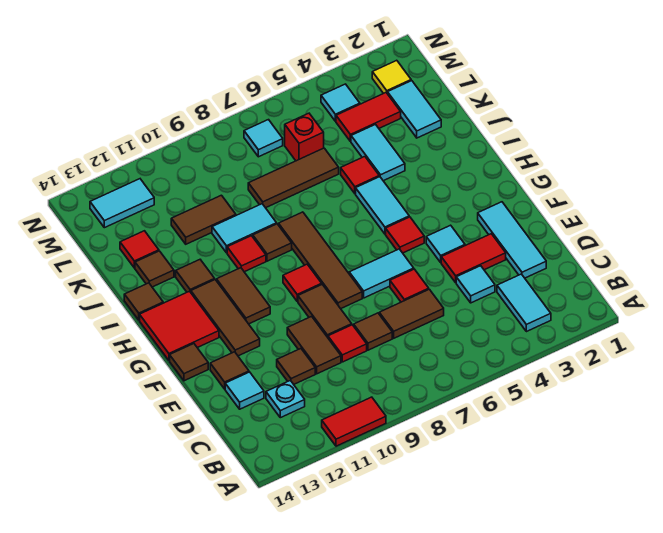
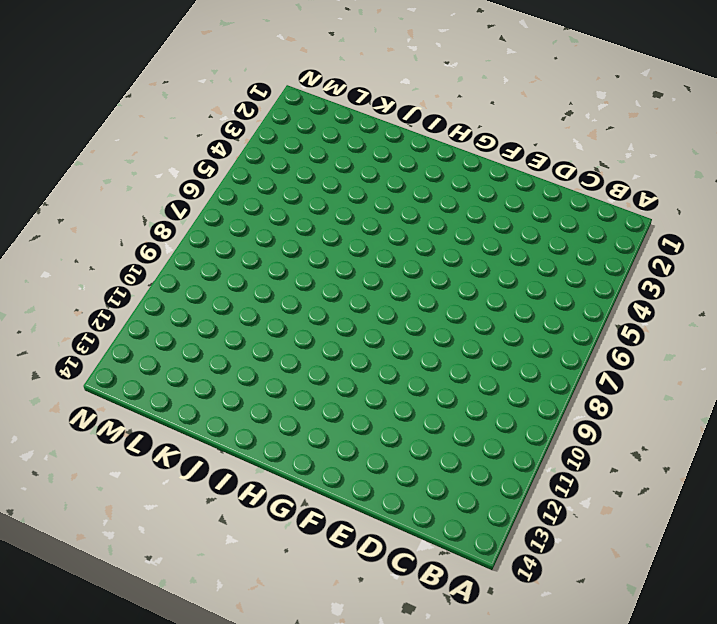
none -> red 1x2 tile [322,397,386,446]
none -> cyan 1x2 tile [497,274,551,332]
none -> cyan 1x1 plate [266,380,305,418]
none -> cyan 1x3 tile [478,202,546,278]

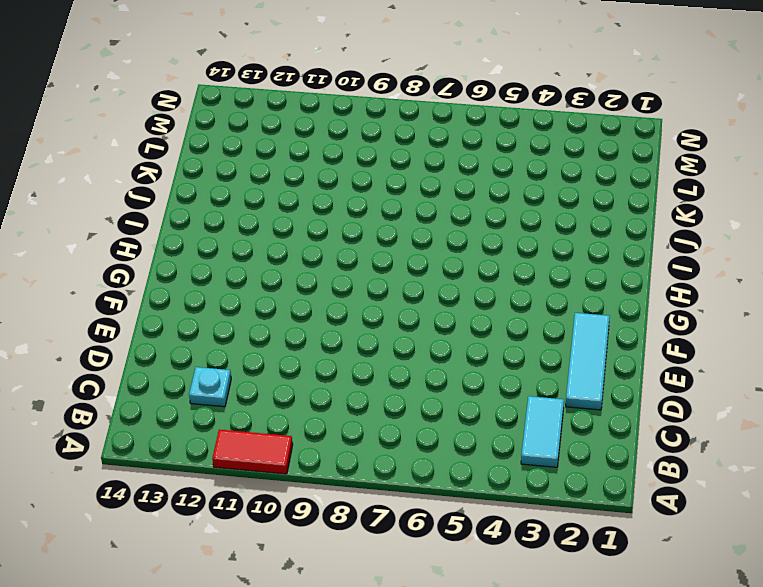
none -> cyan 1x1 tile [456,266,495,303]
none -> brown 1x2 tile [379,289,444,338]
none -> brown 1x1 tile [354,313,392,350]
none -> red 1x1 tile [328,325,367,362]

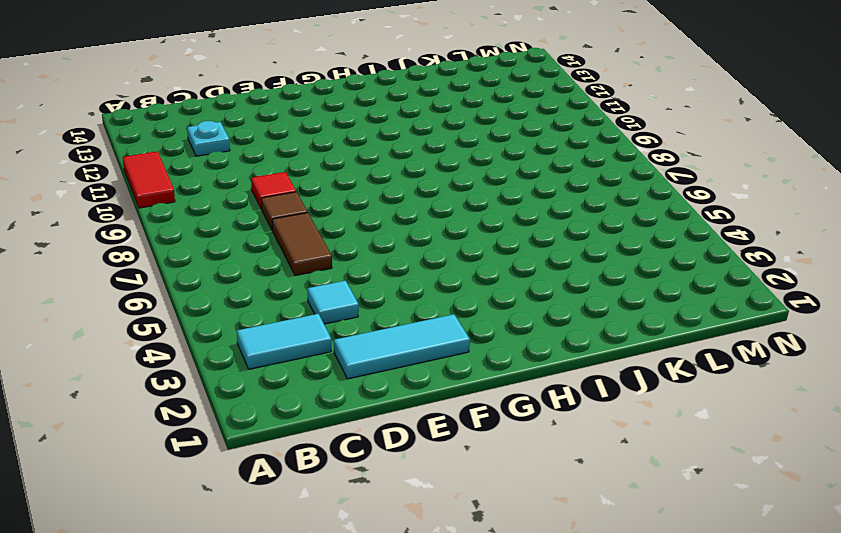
none -> brown 1x2 tile [287,316,341,374]
none -> brown 1x1 tile [277,349,315,384]
none -> cyan 1x1 tile [225,372,264,409]
none -> red 1x2 tile [441,234,506,283]

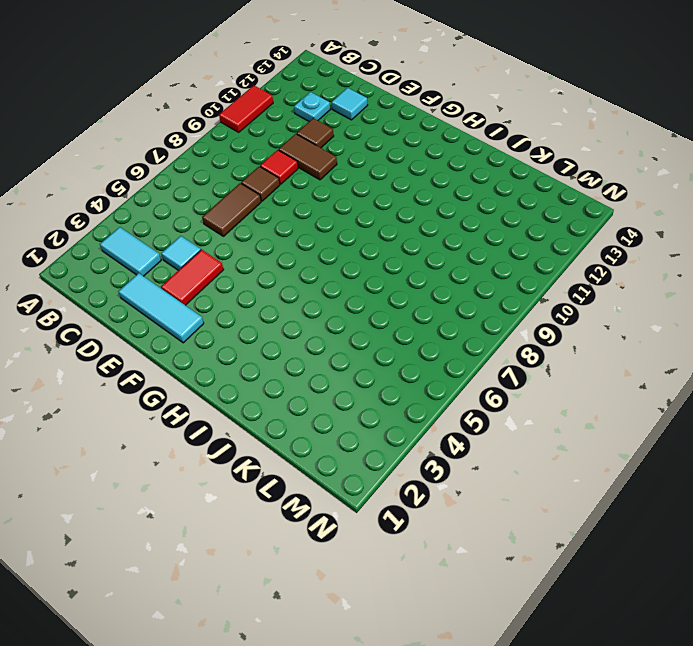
none -> red 1x1 tile [390,269,429,302]
none -> brown 1x2 tile [298,285,352,337]
none -> brown 1x1 tile [210,352,249,389]
none -> cyan 1x1 tile [426,225,465,262]

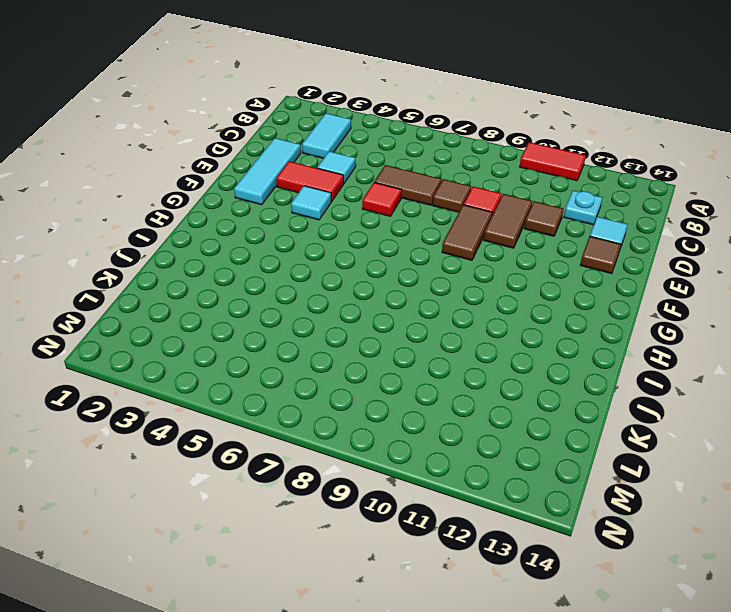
none -> cyan 1x2 tile [349,249,414,298]
none -> brown 1x4 tile [279,212,362,309]
none -> brown 1x3 tile [191,280,260,356]
none -> brown 1x1 tile [170,344,208,381]

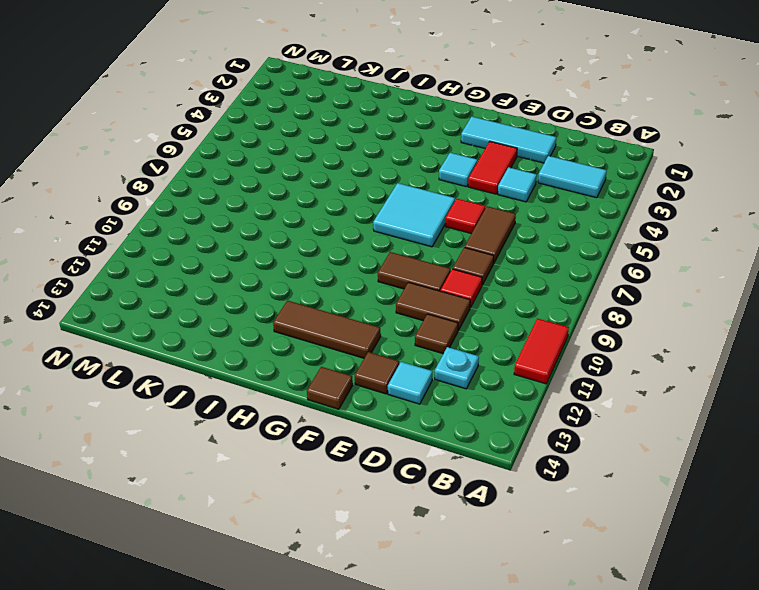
cyan 2x2 tile [373,183,455,247] -> cyan 1x2 tile [349,249,414,298]
none -> brown 1x4 tile [279,212,362,309]
none -> red 1x1 tile [386,217,424,253]
none -> red 1x1 tile [283,264,322,301]
none -> brown 1x2 tile [217,268,270,324]

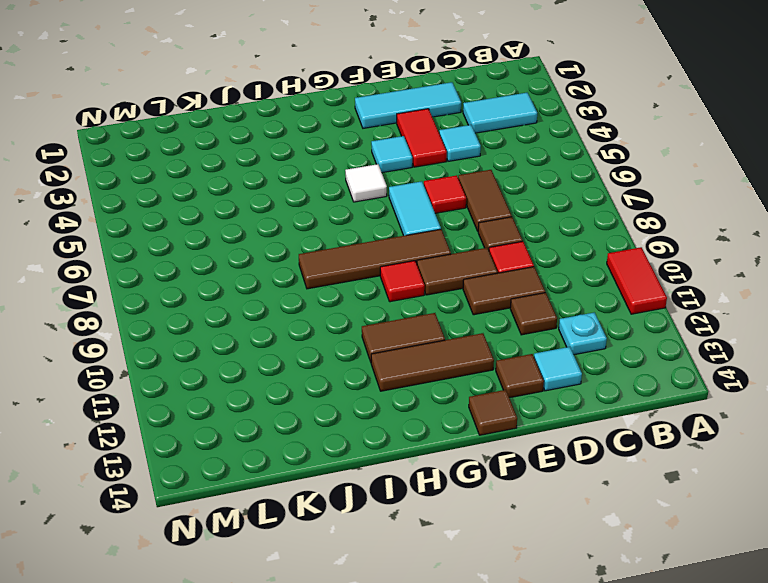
white 1x1 tile [345,164,387,202] -> red 1x1 tile [386,217,424,253]
none -> red 2x2 tile [140,291,219,360]
none -> cyan 1x2 tile [356,177,409,234]
none -> brown 1x1 tile [253,224,292,261]
none -> red 1x1 tile [227,236,266,272]

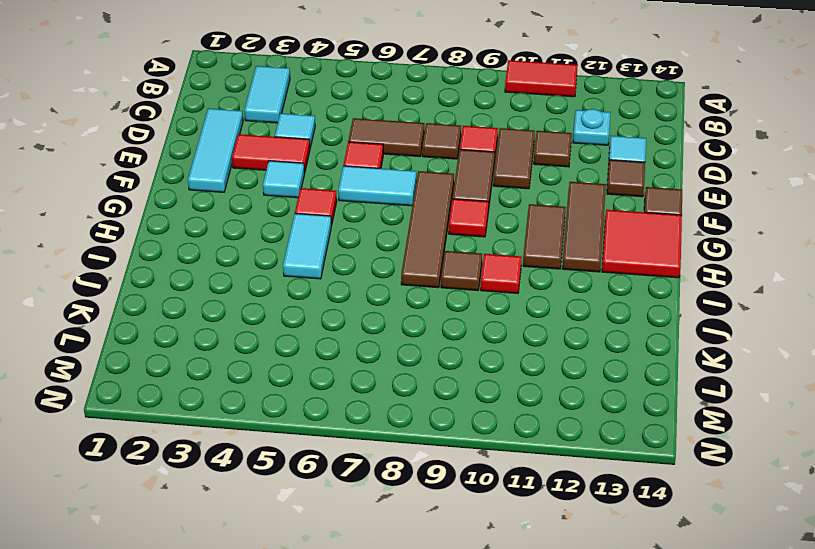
none -> brown 1x1 tile [176,260,215,292]
none -> brown 1x1 tile [124,283,163,320]
none -> cyan 1x2 tile [351,124,405,181]
none -> red 1x1 tile [341,157,379,194]

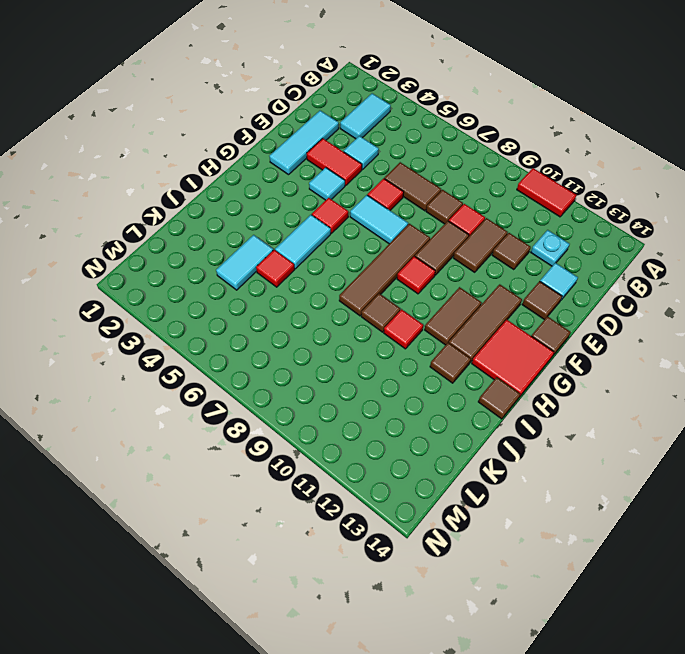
none -> cyan 1x2 tile [212,204,277,253]
none -> brown 1x1 tile [135,251,174,287]
none -> cyan 1x2 tile [387,81,441,138]
none -> brown 1x3 tile [248,148,339,208]

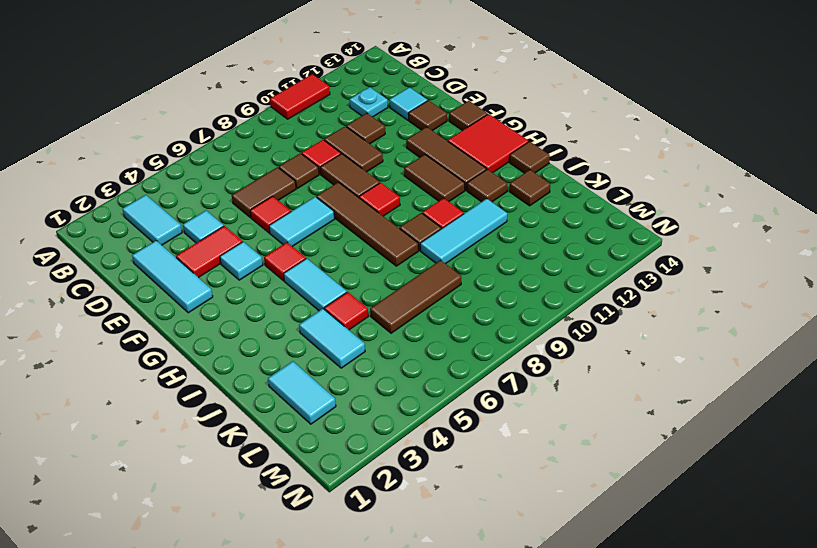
cyan 1x3 tile [420,199,507,264] -> cyan 1x2 tile [212,204,277,253]
none -> brown 1x2 tile [171,195,236,244]
none -> red 1x1 tile [120,231,159,268]
none -> red 1x2 tile [336,93,401,142]
none -> red 1x1 brick [285,113,324,161]

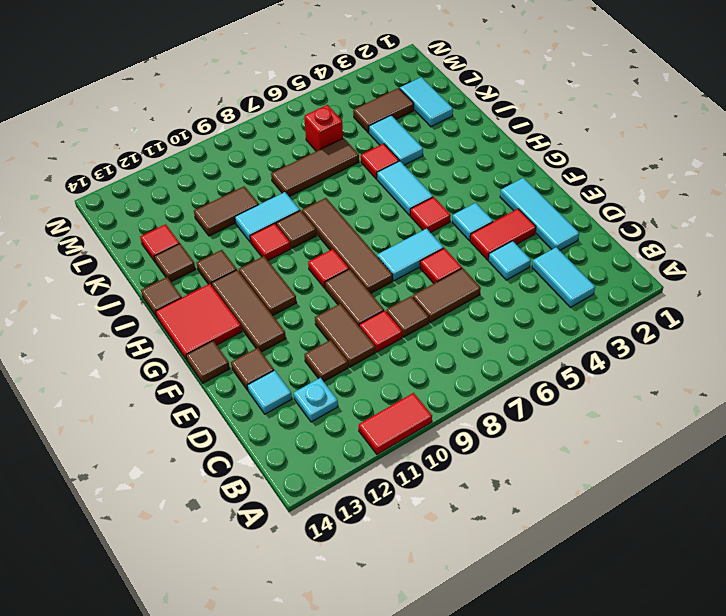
brown 1x2 tile [353,88,414,133] -> red 1x2 tile [336,93,401,142]
none -> yellow 1x1 tile [372,60,411,93]
none -> cyan 1x1 tile [321,84,360,121]
none -> cyan 1x1 tile [244,120,283,157]
none -> cyan 1x2 tile [90,179,154,228]

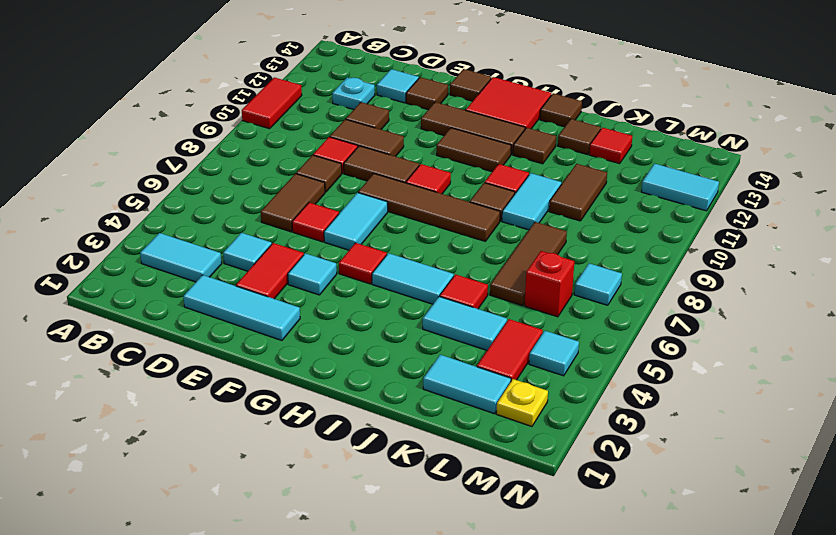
yellow 1x1 plate [496,379,548,426] -> yellow 1x1 tile [372,60,411,93]
cyan 1x2 tile [641,164,719,211] -> cyan 1x2 tile turned to [90,179,154,228]

